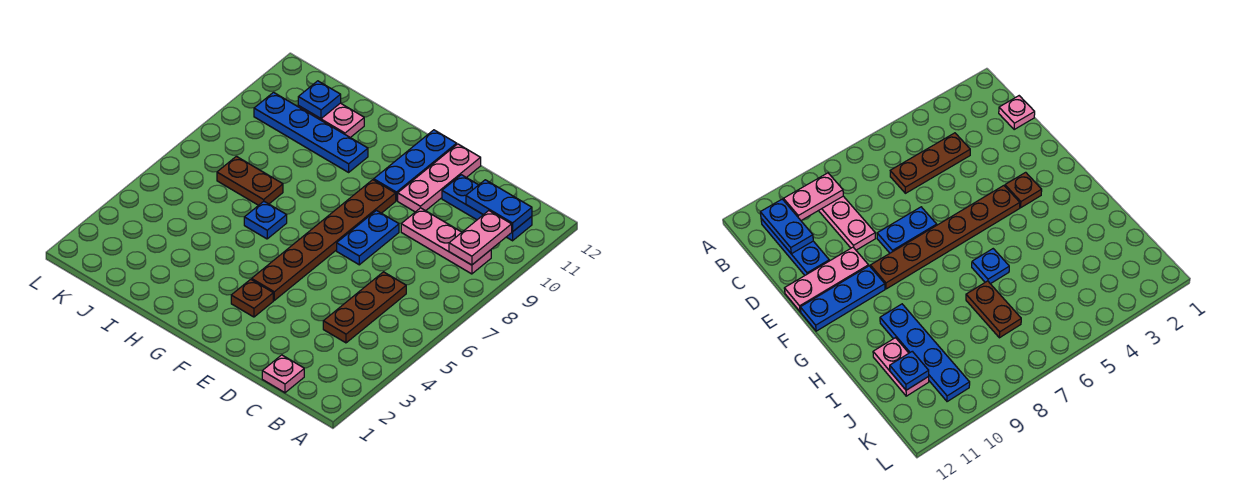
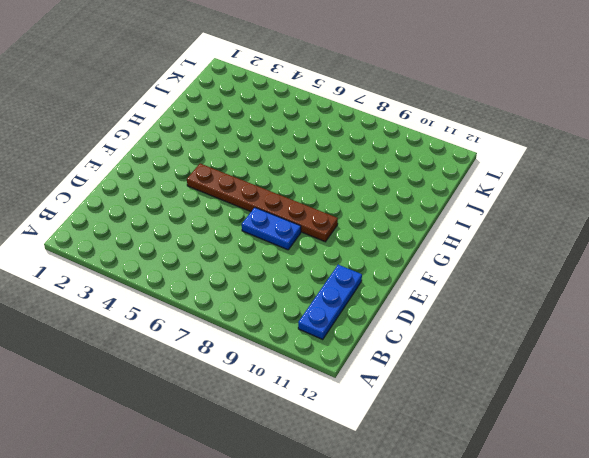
none -> pink 1x3 plate [401,208,491,274]
none -> pink 1x1 plate [262,355,304,393]
none -> brown 1x3 plate [323,272,406,343]

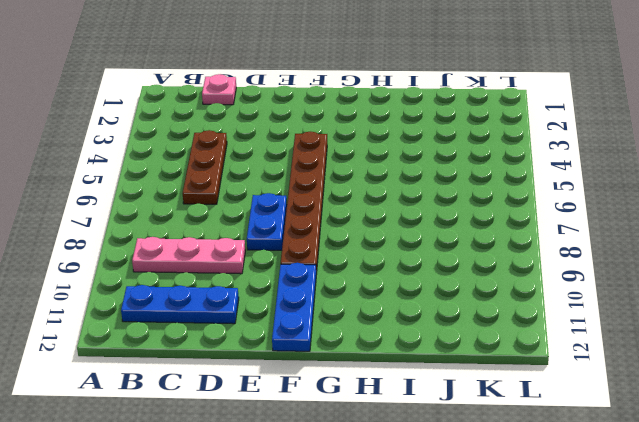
none -> pink 1x3 plate [398,144,481,212]
none -> brown 1x1 plate [231,279,273,317]
none -> blue 1x1 plate [244,201,287,239]

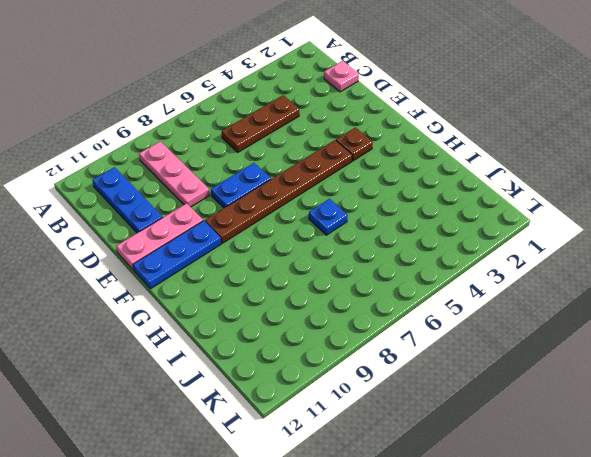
none -> blue 1x4 plate [254,92,368,172]
none -> brown 1x2 plate [217,156,283,205]
none -> pink 1x2 plate [298,103,364,138]

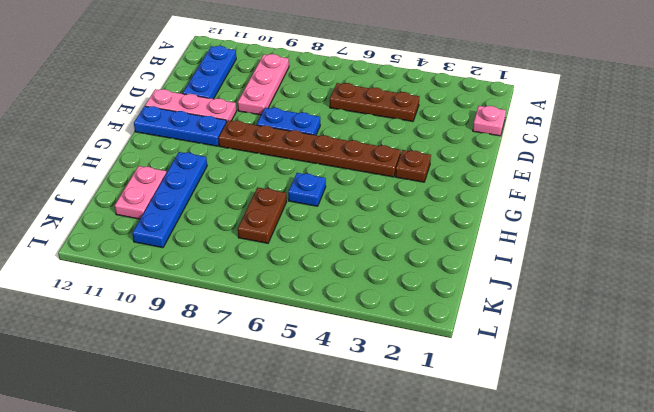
none -> pink 1x2 plate [449,211,512,265]
none -> blue 1x2 plate [466,180,532,232]
none -> blue 1x1 plate [298,81,341,119]

